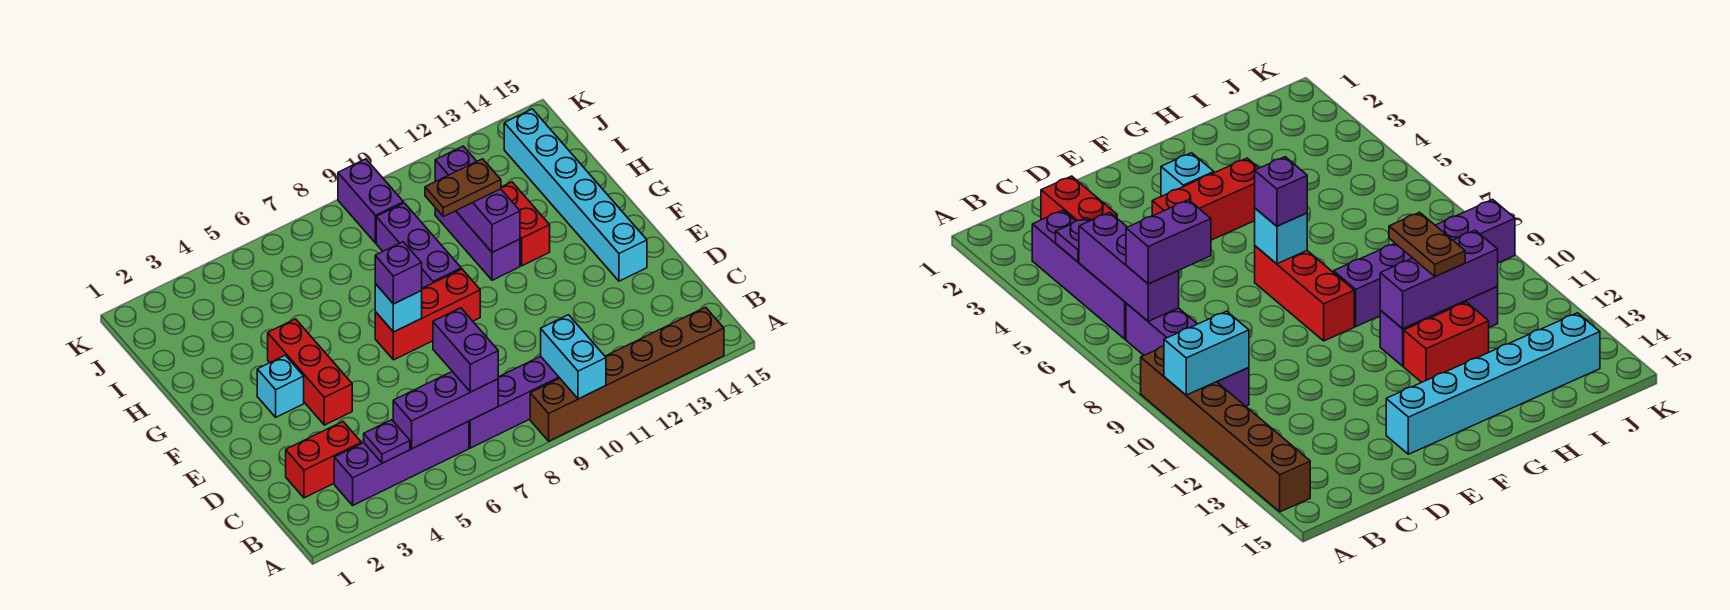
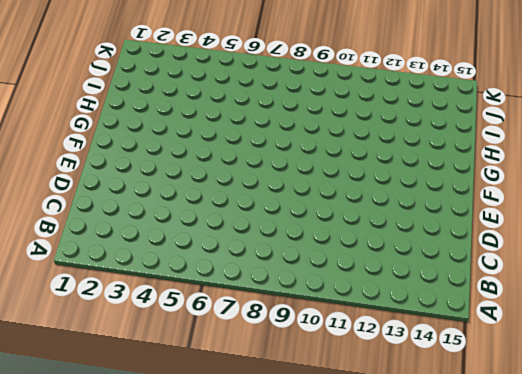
none -> brown 1x6 brick [530,307,724,441]
none -> purple 1x4 brick [334,421,469,505]
none -> purple 1x4 brick [469,356,559,448]

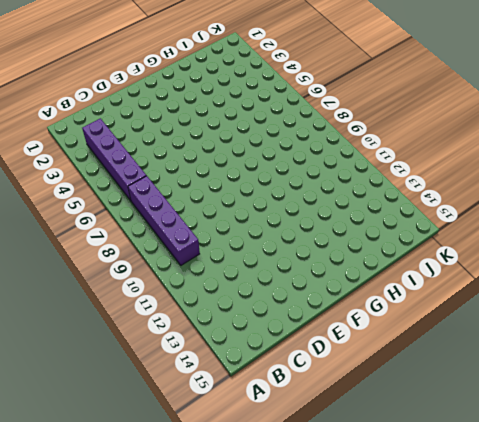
none -> brown 1x6 brick [530,307,724,441]
none -> red 1x2 brick [286,422,361,498]
none -> red 1x3 brick [268,319,352,425]

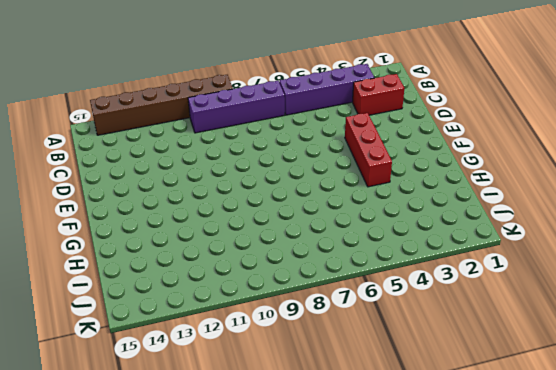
none -> cyan 1x6 brick [504,109,647,281]
none -> cyan 1x1 brick [257,355,304,417]
none -> red 1x3 brick [375,269,480,360]

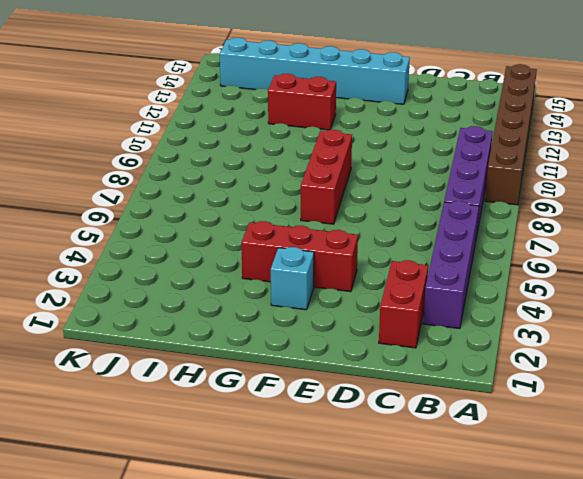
none -> purple 1x3 brick [376,203,461,288]
none -> purple 1x3 brick [435,208,520,280]
none -> purple 1x2 brick [338,159,404,243]

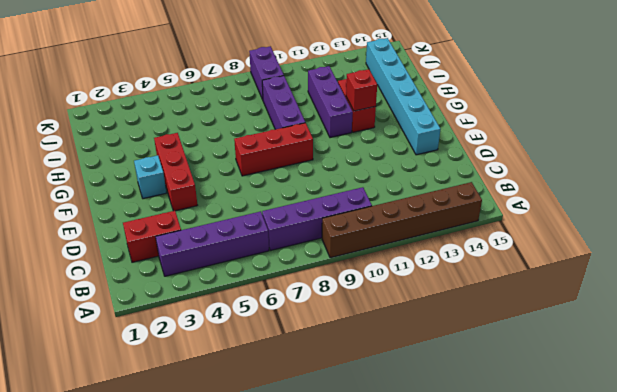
red 1x1 brick [346,69,377,111] -> none
none -> cyan 1x2 brick [541,315,606,399]
none -> purple 1x1 plate [364,420,410,463]
none -> purple 1x3 brick [393,372,498,449]

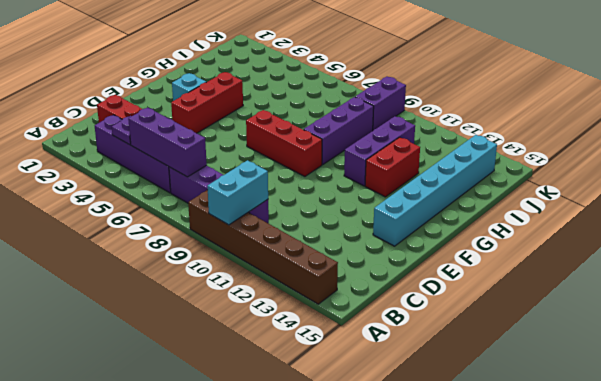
none -> cyan 1x1 brick [375,284,422,332]
none -> purple 1x3 brick [435,146,520,252]
none -> purple 1x2 brick [433,308,498,392]

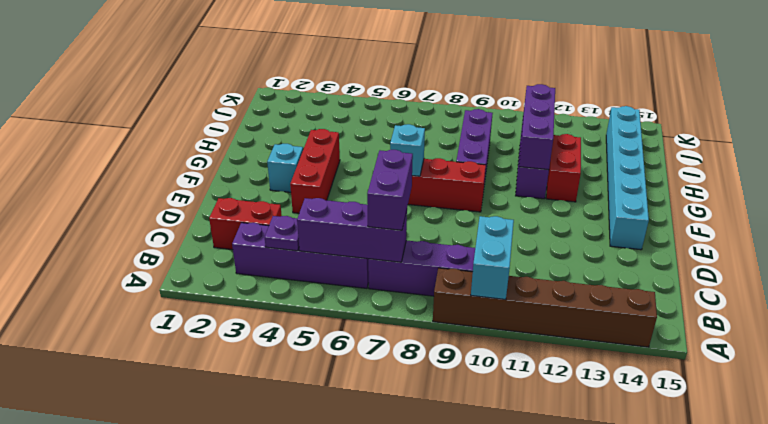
none -> purple 1x2 brick [338,159,404,243]
none -> purple 1x1 brick [375,242,422,304]
none -> brown 1x2 plate [425,159,501,217]

